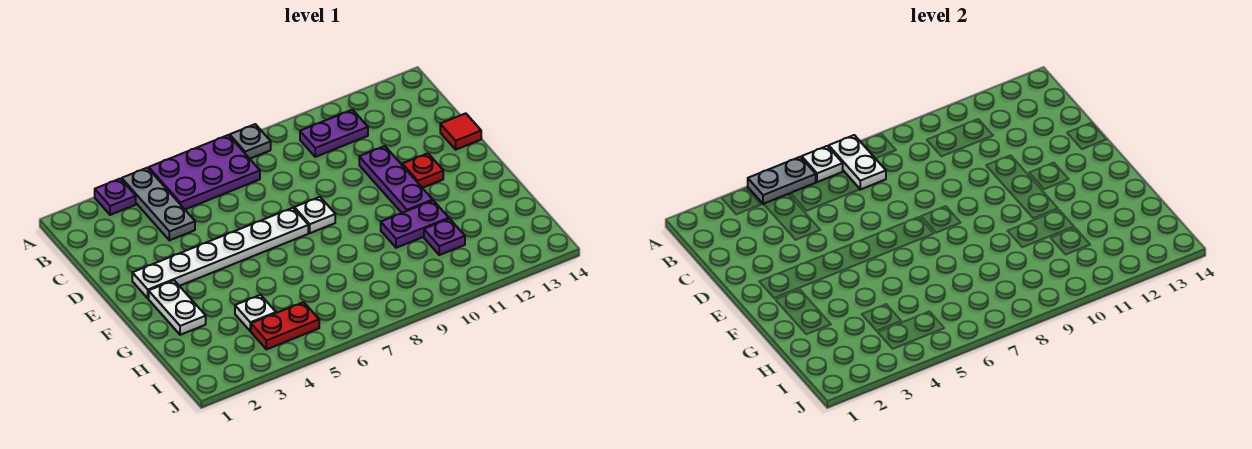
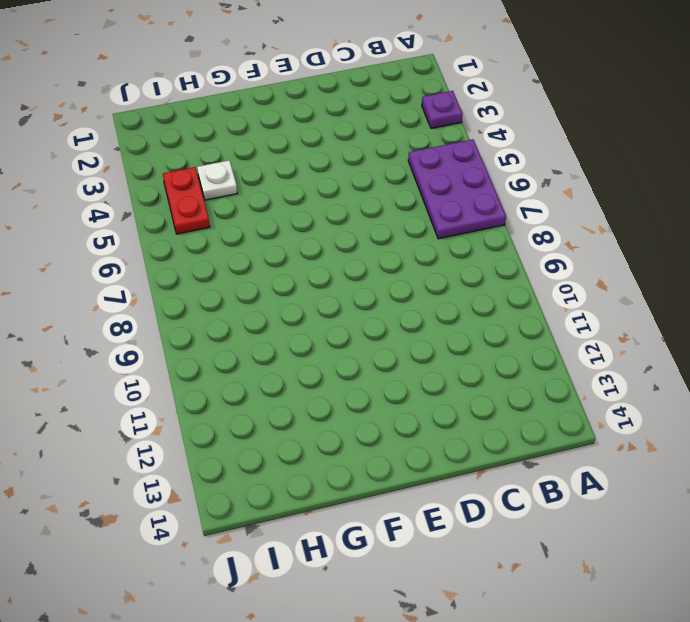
none -> grey 1x3 plate [122,168,195,240]
none -> grey 1x1 plate [230,124,271,159]
none -> purple 1x2 plate [300,110,368,157]

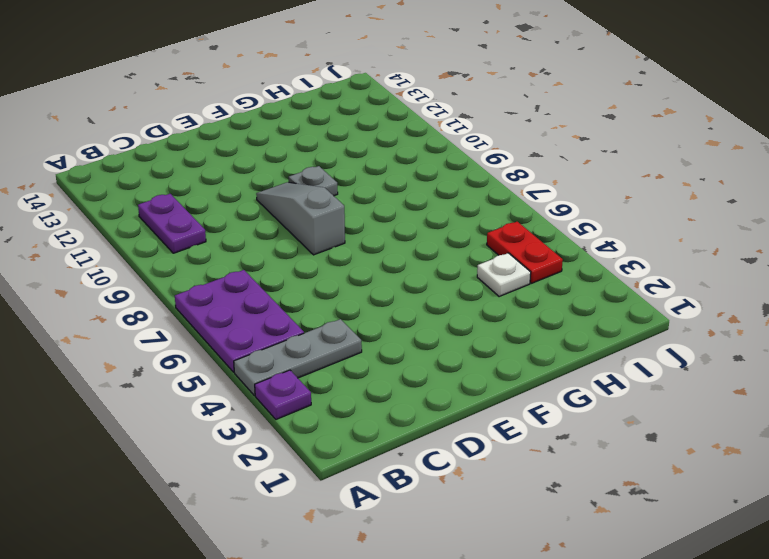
grey 1x3 slope [256,182,345,255] -> white 1x1 plate [294,197,335,233]
grey 1x1 plate [289,166,338,196] -> grey 1x1 plate moved to [230,124,271,159]
none -> purple 1x3 plate [359,146,433,213]
none -> red 1x1 tile [440,113,481,150]
none -> white 1x6 plate [132,208,308,298]

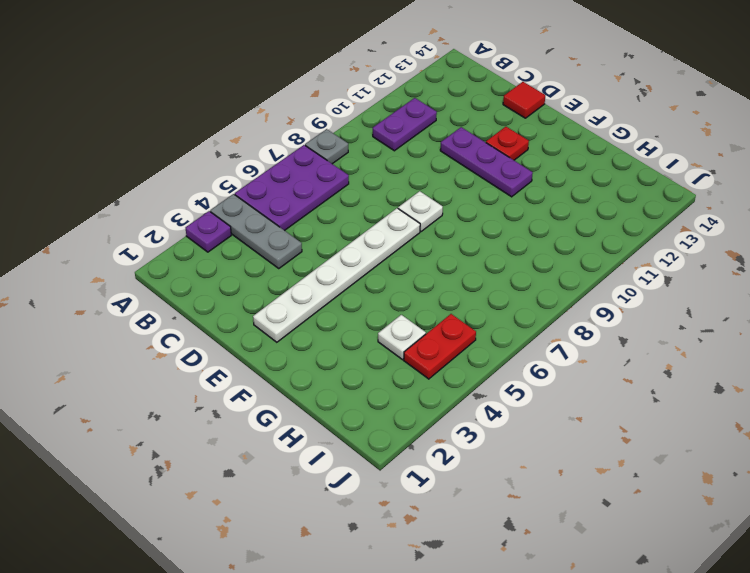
none -> white 1x2 plate [149,280,206,335]
none -> purple 1x2 plate [381,201,449,248]
none -> purple 1x1 plate [424,219,465,255]

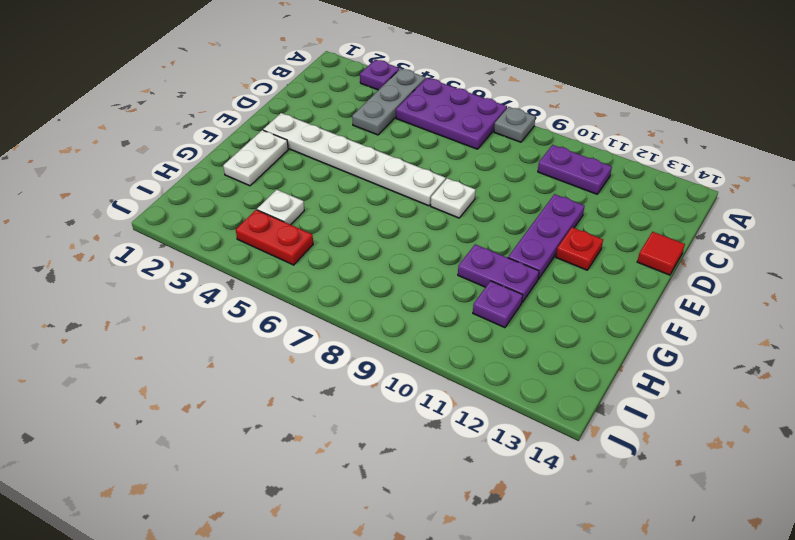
none -> grey 1x2 plate [748,157,816,204]
none -> white 1x1 plate [802,146,843,182]
none -> white 1x2 plate [829,135,886,190]

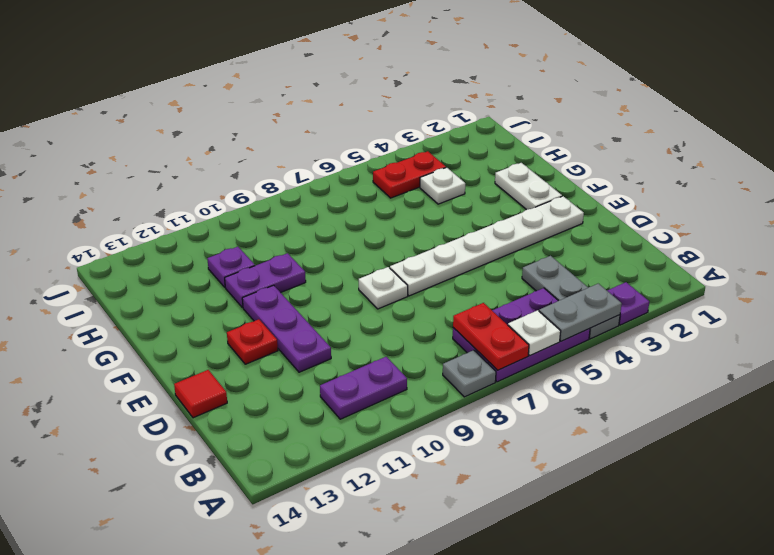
red 1x2 plate [453,303,529,370] -> white 1x2 plate [829,135,886,190]

